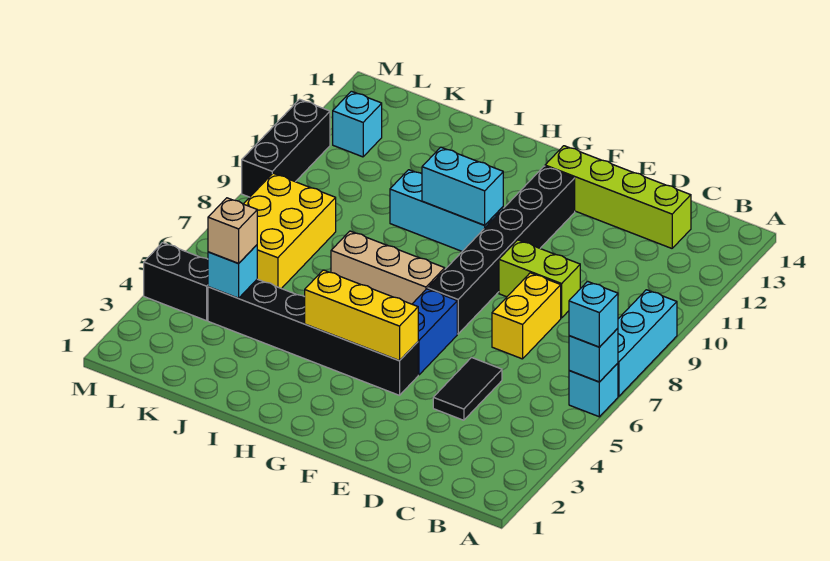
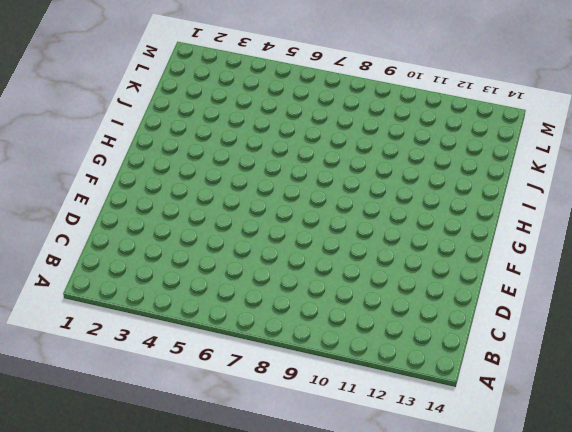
none -> cyan 1x1 brick [569,363,618,417]
none -> cyan 1x3 brick [618,290,677,396]
none -> lime 1x4 brick [545,146,691,248]

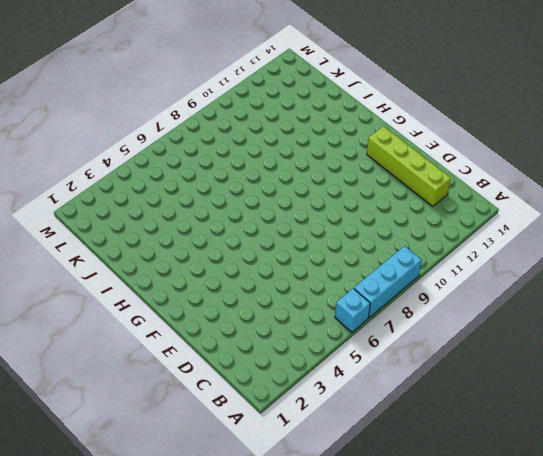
none -> black 1x2 tile [433,357,502,420]
none -> yellow 1x2 brick [492,273,561,359]
none -> lime 1x2 brick [499,240,580,318]

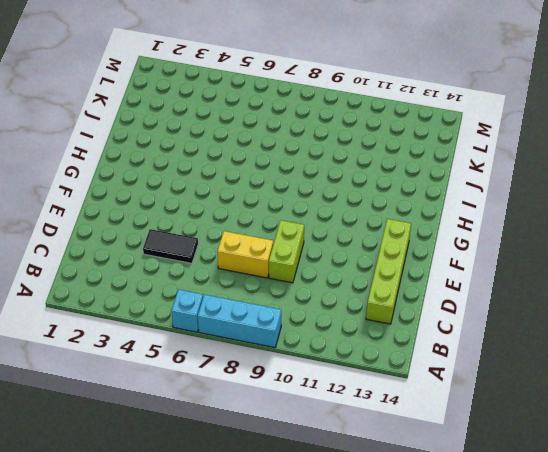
none -> black 1x6 brick [208,279,418,395]
none -> blue 1x2 brick [412,289,457,375]
none -> black 1x6 brick [428,166,575,334]

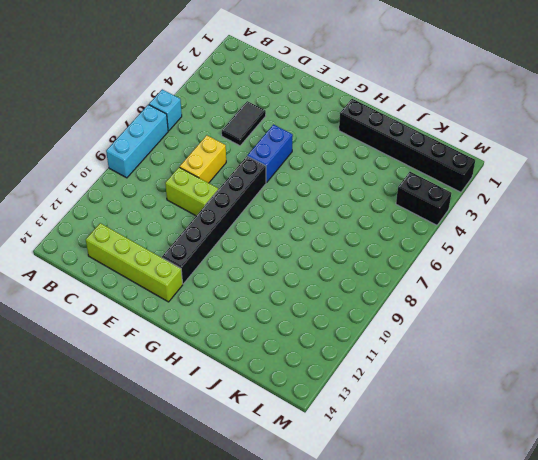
black 1x6 brick [339,99,475,192] -> black 1x6 brick moved to [208,279,418,395]
none -> tan 1x3 brick [331,231,445,304]
none -> cyan 1x3 brick [390,170,503,251]
none -> yellow 2x3 brick [244,173,336,289]

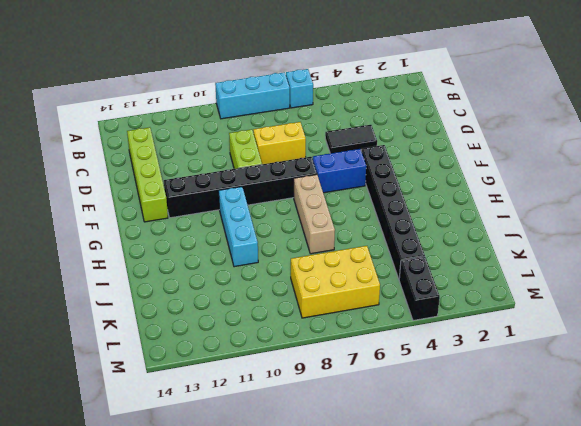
none -> cyan 1x1 brick [333,91,382,157]
none -> black 1x3 brick [242,99,330,197]
none -> cyan 1x1 brick [569,328,618,382]

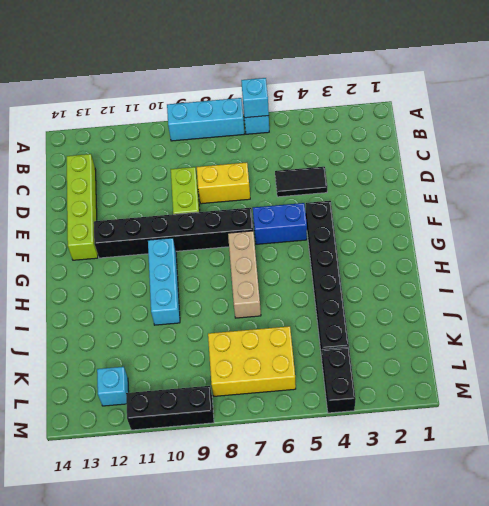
none -> yellow 1x3 brick [304,270,418,361]
none -> cyan 1x2 brick [422,147,503,225]
none -> cyan 1x1 brick [208,245,257,298]

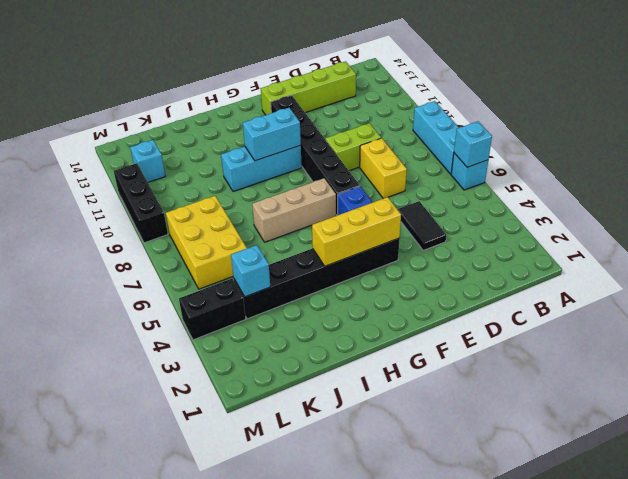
none -> cyan 1x1 brick [569,281,618,347]
none -> tan 1x1 brick [208,198,257,263]

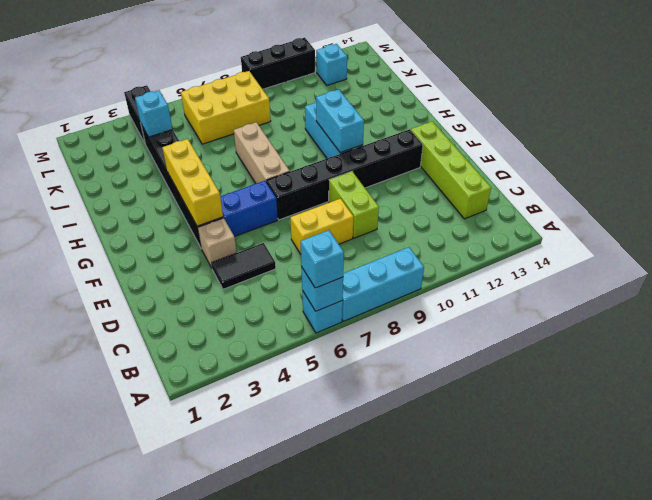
tan 1x1 brick [198,218,237,268] -> tan 1x1 brick moved to [208,198,257,263]

